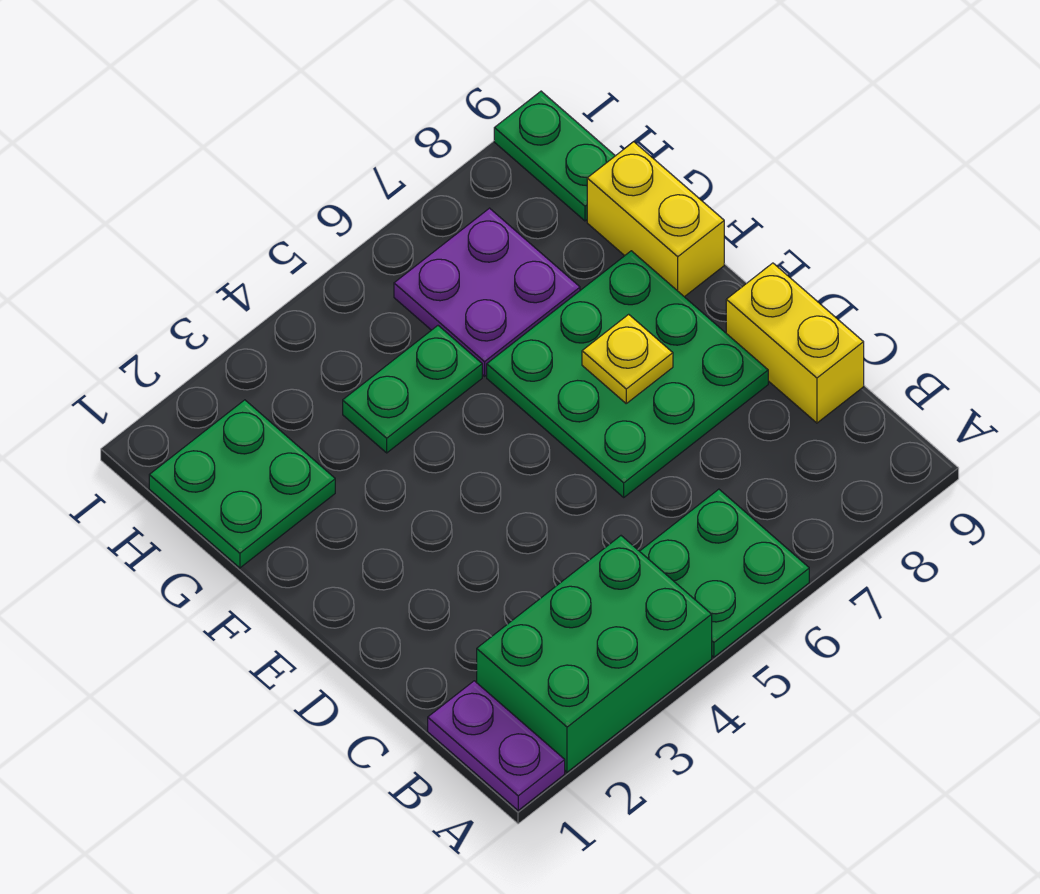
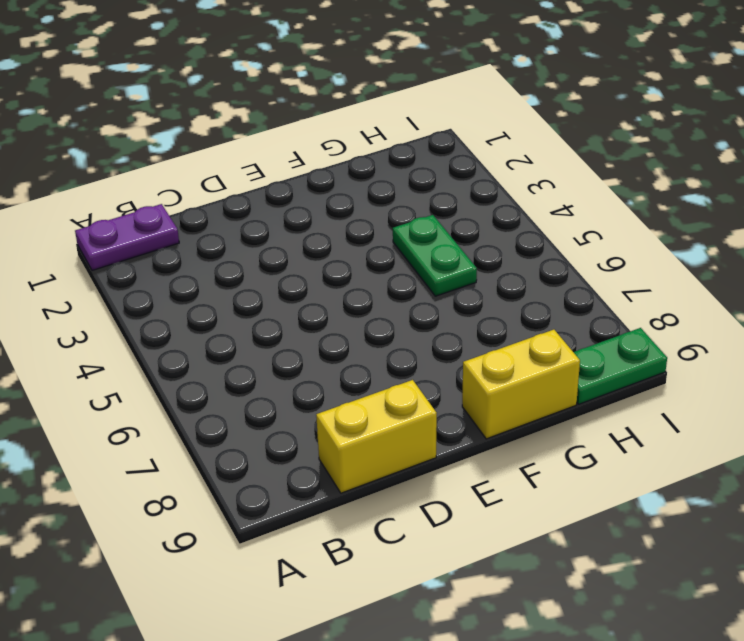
none -> green 2x3 brick [477,536,712,772]
none -> green 2x2 plate [640,489,809,657]

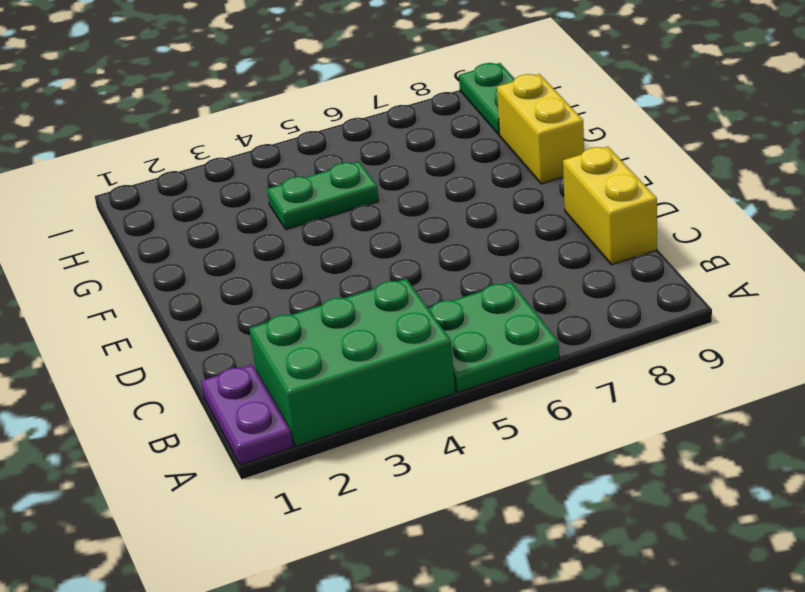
none -> green 3x3 plate [487,251,768,497]
none -> green 2x2 plate [149,400,335,568]

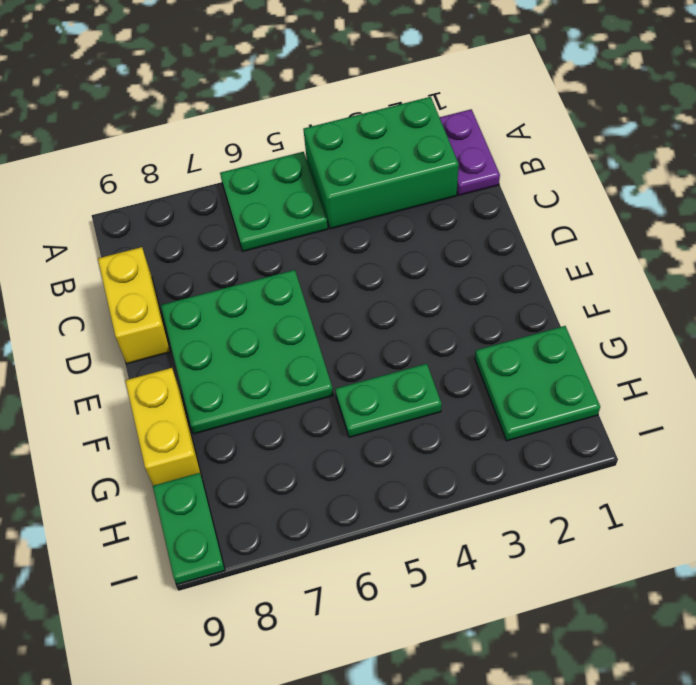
none -> purple 2x2 plate [394,208,580,376]
none -> yellow 1x1 plate [582,314,673,403]

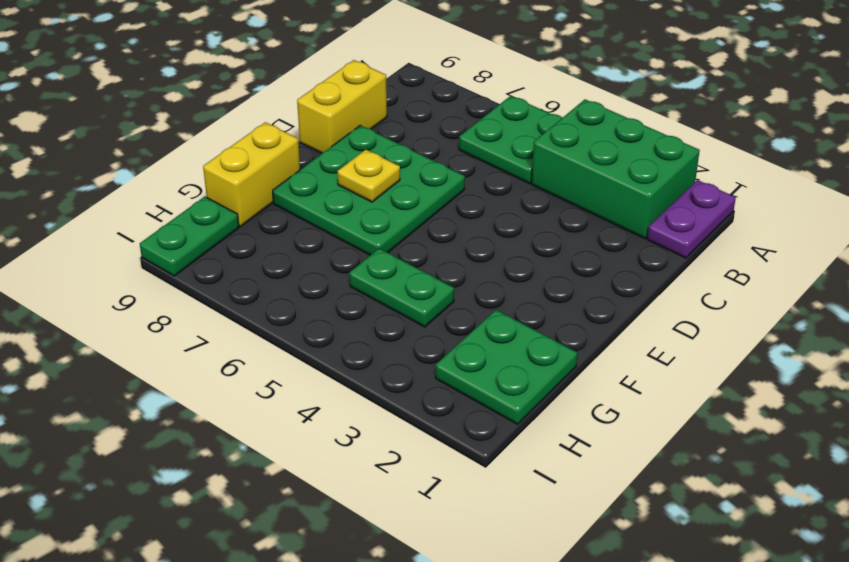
none -> purple 2x2 plate [394,208,580,376]

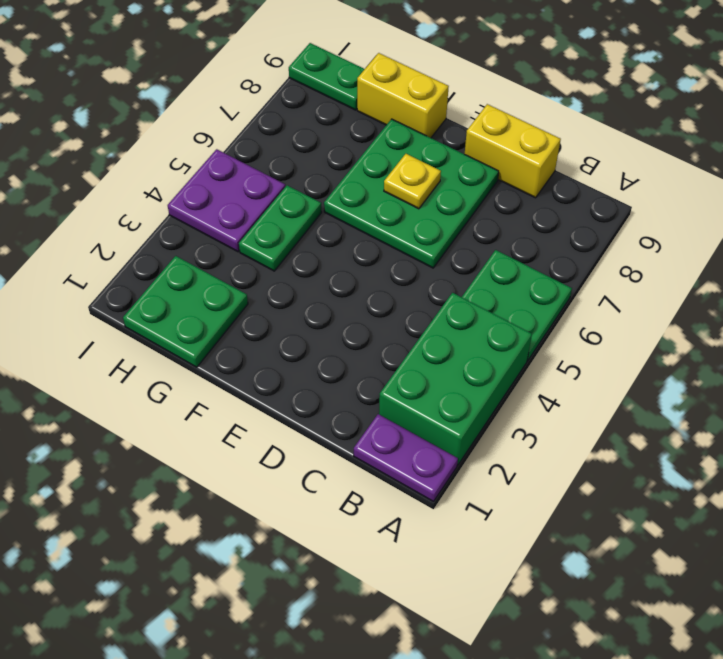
purple 2x2 plate [168,149,285,252] -> purple 2x2 plate moved to [394,208,580,376]

